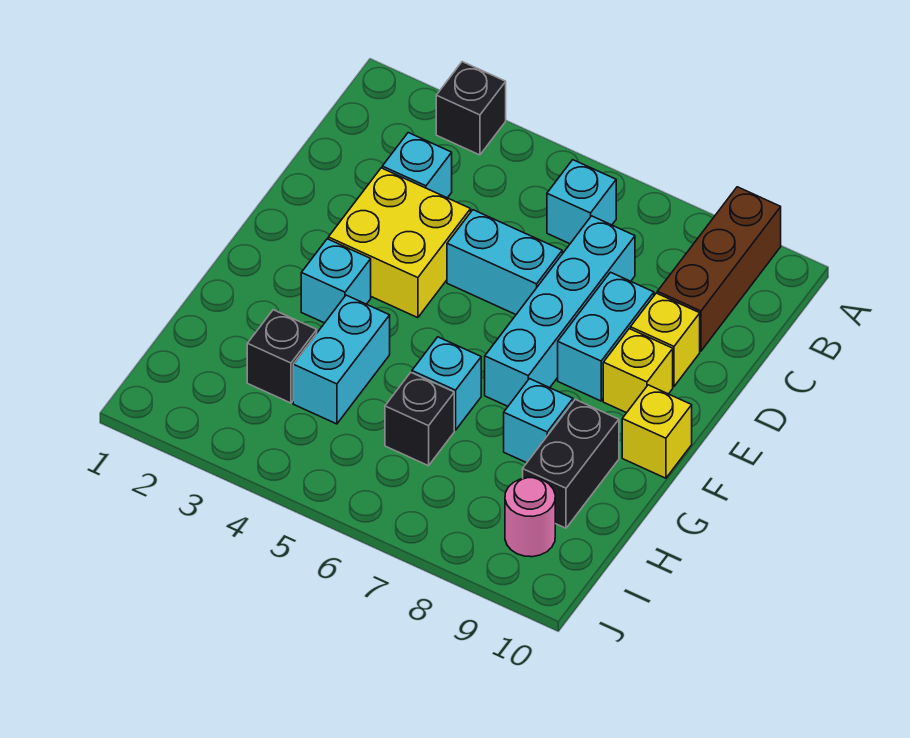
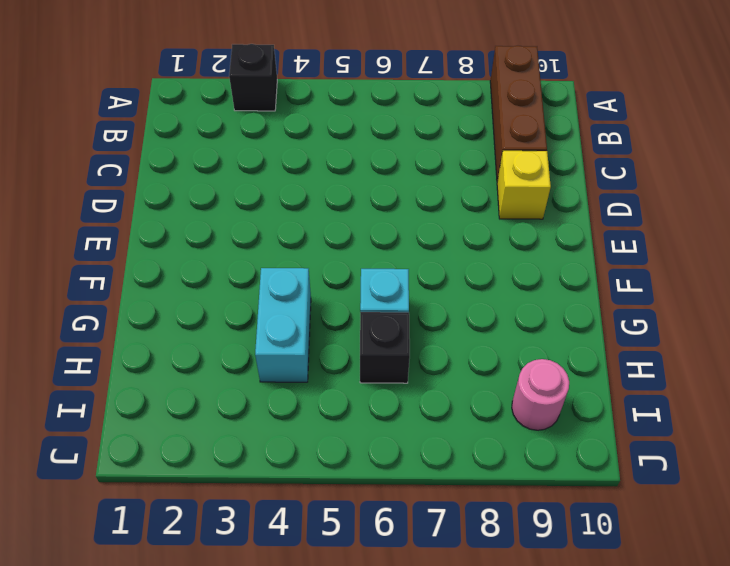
none -> cyan 1x1 brick [547,160,616,244]
none -> cyan 1x1 brick [382,133,452,198]
none -> cyan 1x4 brick [485,216,635,406]

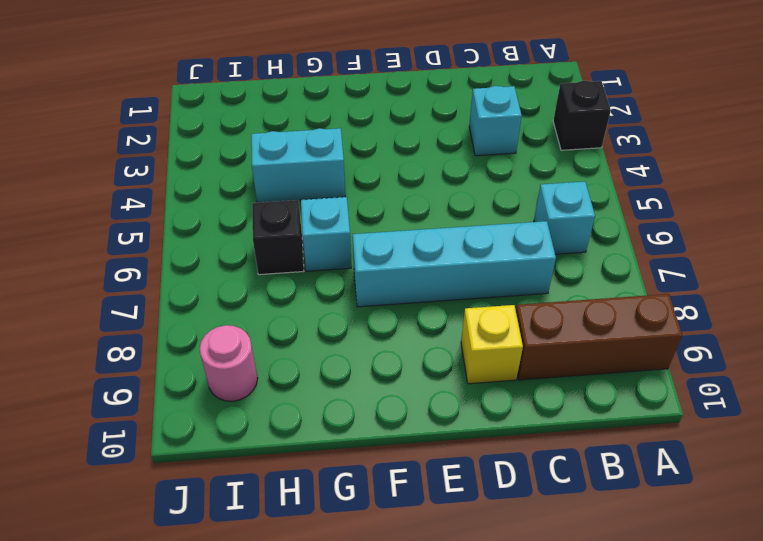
none -> yellow 2x2 brick [328,168,471,318]
none -> cyan 1x2 brick [447,210,562,315]
none -> cyan 1x2 brick [558,272,654,401]

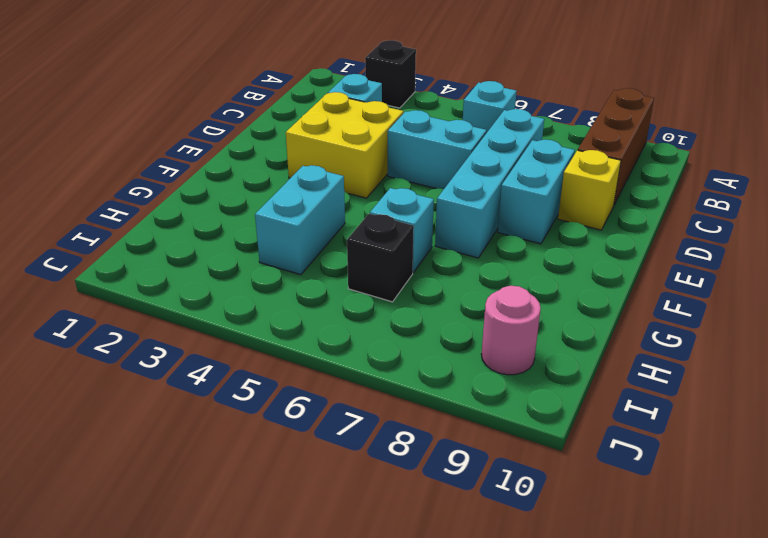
none -> yellow 1x1 brick [603,329,673,413]
none -> cyan 1x1 brick [301,239,371,323]
none -> yellow 1x1 brick [622,385,692,478]

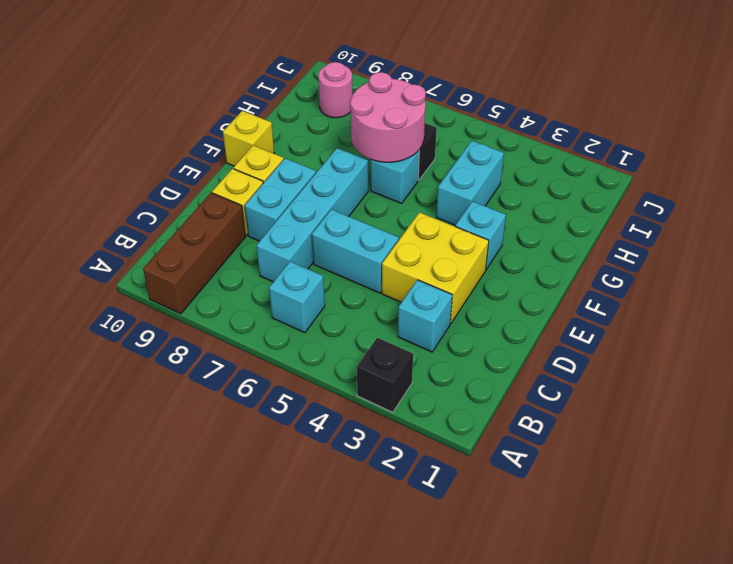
pink 2x2 round brick [350,72,426,162] -> none
none -> cyan 1x1 brick [504,379,573,463]
none -> black 1x2 brick [523,399,619,528]
none -> black 1x1 brick [247,310,317,403]

